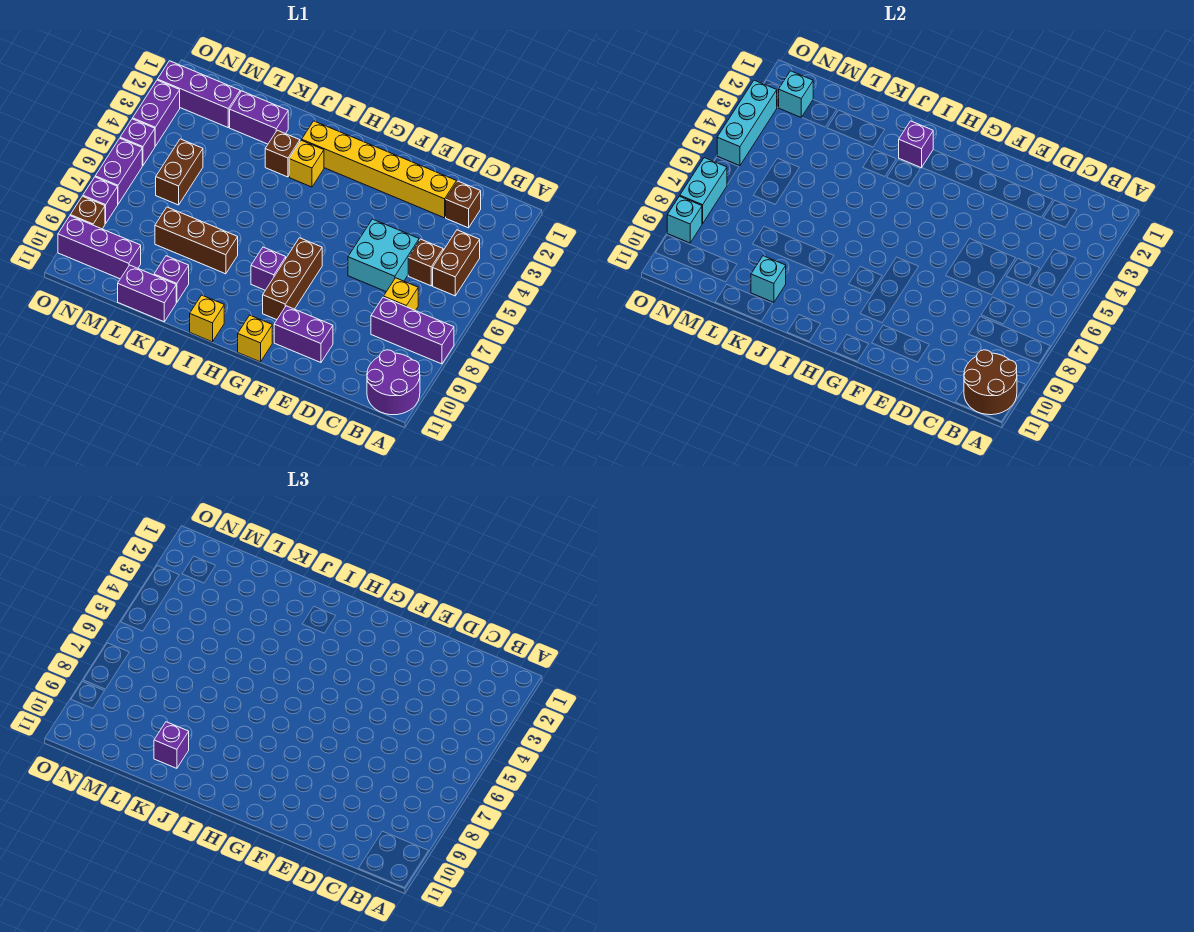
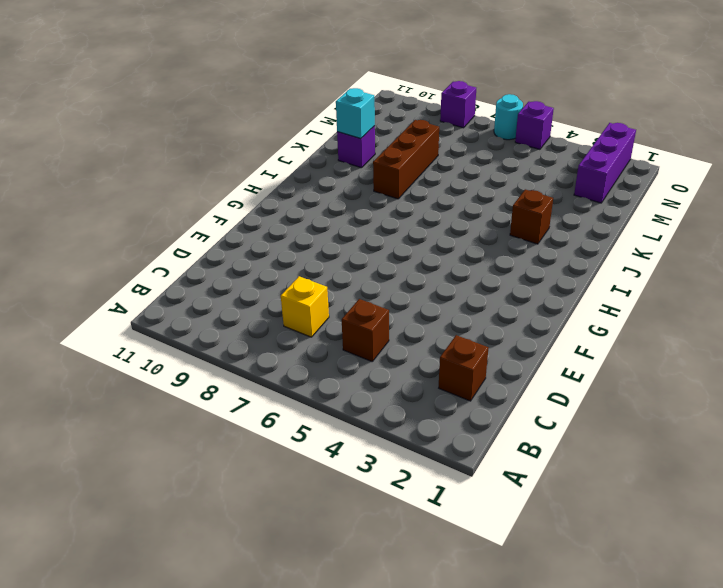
cyan 1x1 round brick [494,94,523,140] -> purple 1x2 brick [95,138,142,204]
none -> purple 1x3 brick [371,297,454,364]
none -> purple 2x2 round brick [367,350,420,415]
none -> brown 1x2 brick [433,230,480,296]
none -> yellow 1x6 brick [302,121,457,218]

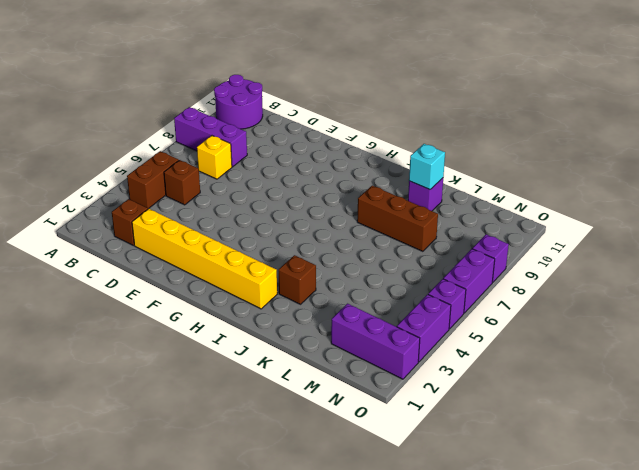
none -> cyan 2x2 brick [348,219,419,292]
none -> purple 1x2 brick [274,306,333,363]
none -> brown 1x3 brick [263,238,322,320]
none -> yellow 1x1 brick [238,315,272,362]

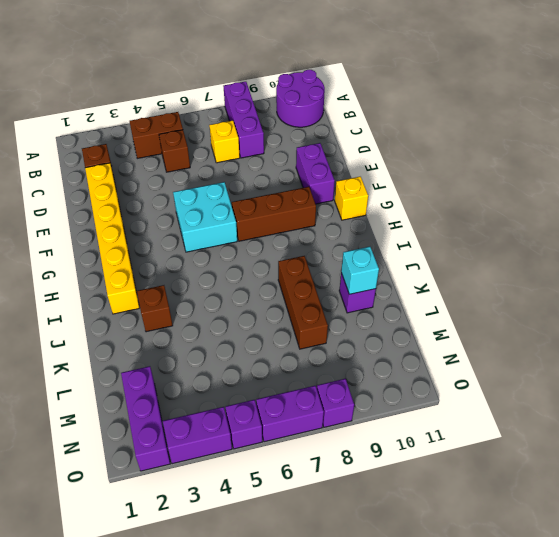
cyan 2x2 brick [173,182,237,252] -> cyan 2x2 brick moved to [348,219,419,292]
none -> purple 1x1 brick [251,247,286,290]
none -> yellow 1x1 brick [289,140,324,187]
none -> yellow 1x1 brick [190,295,224,342]
none -> purple 1x2 brick [230,91,288,144]

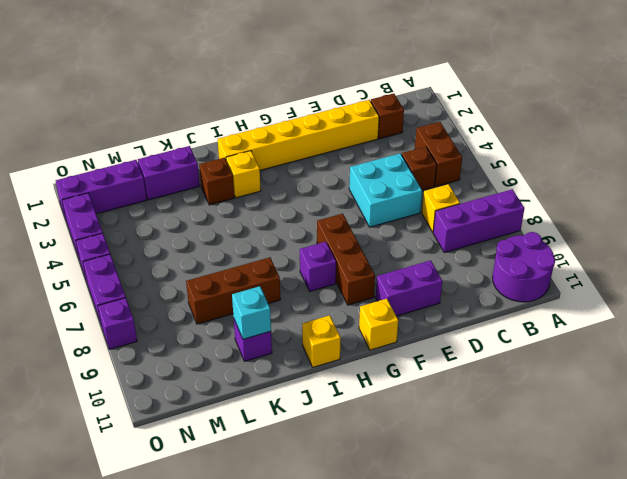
none -> purple 1x2 brick [118,265,176,322]
none -> brown 1x2 brick [156,139,203,205]
none -> purple 1x3 brick [58,216,141,279]
none -> brown 1x1 brick [70,196,105,229]

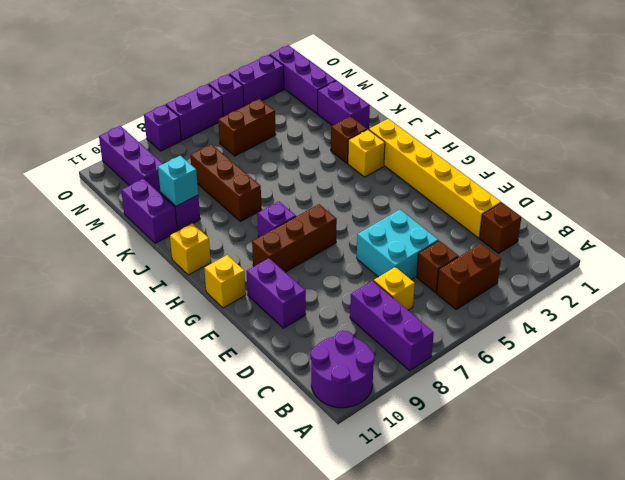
none -> brown 1x1 brick [70,196,105,229]
none -> brown 2x2 round brick [964,350,1017,415]
none -> purple 1x1 brick [899,121,933,168]
none -> cyan 1x1 brick [779,71,813,117]

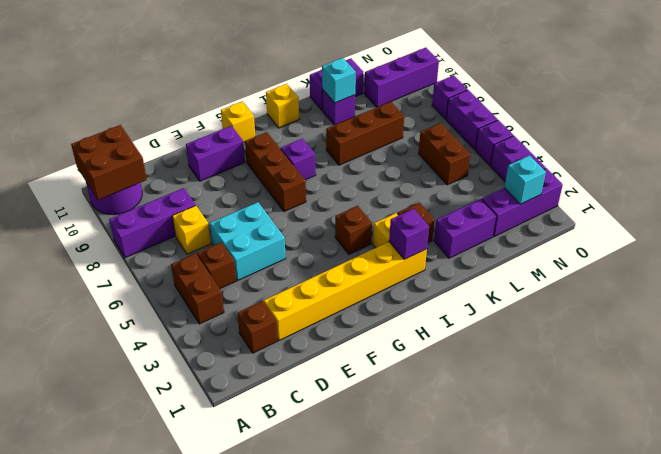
brown 2x2 brick [71,125,147,200] -> brown 2x2 round brick [964,350,1017,415]
brown 1x1 brick [335,206,372,254] -> brown 1x1 brick moved to [70,196,105,229]
none -> cyan 1x3 brick [717,80,777,166]
none -> cyan 1x2 brick [680,158,727,224]
none -> cyan 1x1 brick [667,196,702,243]
none -> purple 1x1 brick [154,722,189,768]

